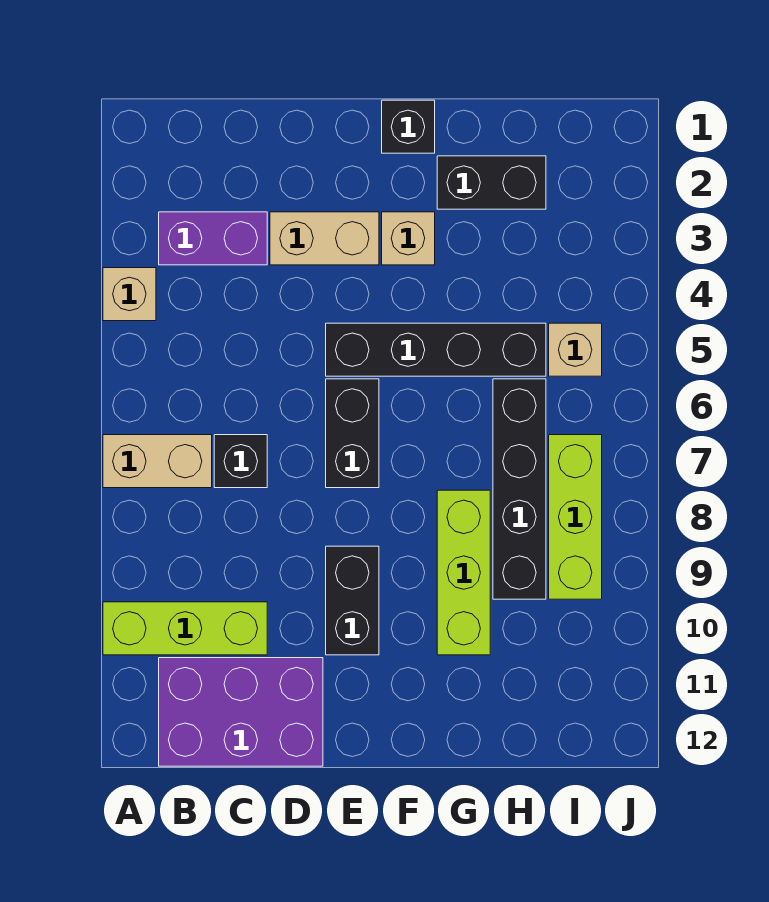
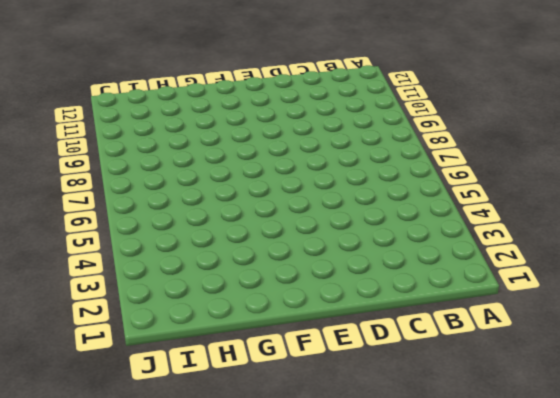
none -> tan 1x1 brick [103,268,156,321]
none -> tan 1x2 brick [103,435,212,488]
none -> lime 1x3 brick [103,602,267,655]

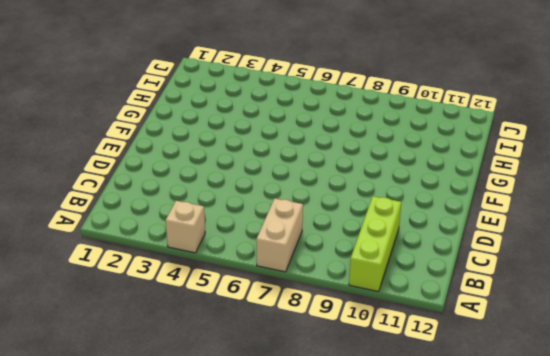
none -> purple 1x2 brick [159,212,267,265]
none -> purple 2x3 brick [159,658,323,766]
none -> black 1x1 brick [214,435,267,488]

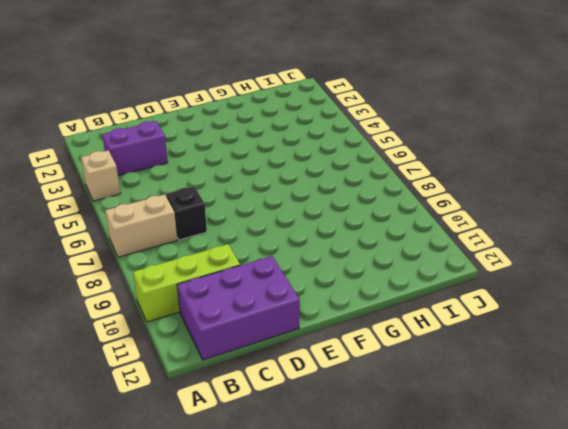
none -> tan 1x2 brick [270,212,379,265]
none -> black 1x4 brick [326,323,546,376]
none -> black 1x2 brick [326,379,379,488]

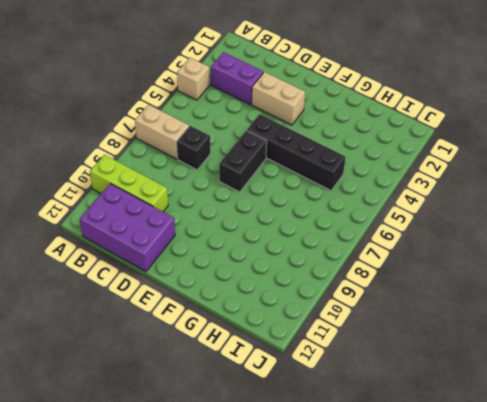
none -> black 1x2 brick [326,546,379,655]
none -> black 1x1 brick [382,100,435,153]
none -> tan 1x1 brick [382,212,435,265]

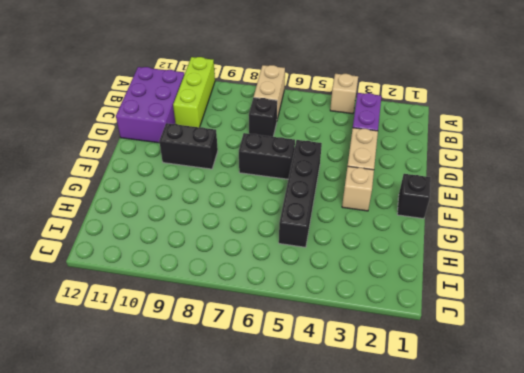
none -> black 1x2 brick [437,156,546,209]
none -> lime 1x3 brick [437,490,490,655]
none -> black 1x4 brick [493,379,546,599]

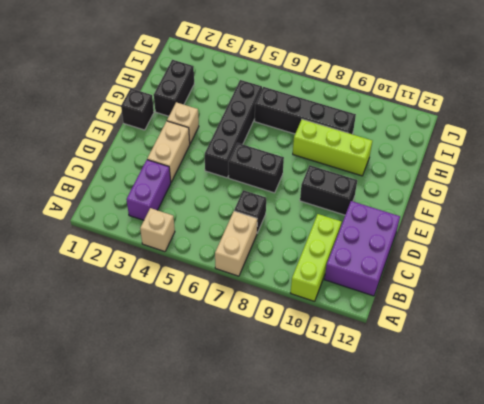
none -> tan 1x1 brick [549,323,602,376]
none -> lime 1x3 brick [549,435,602,599]

